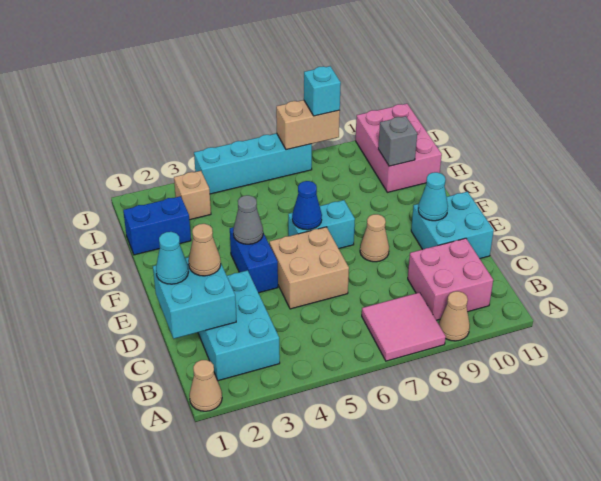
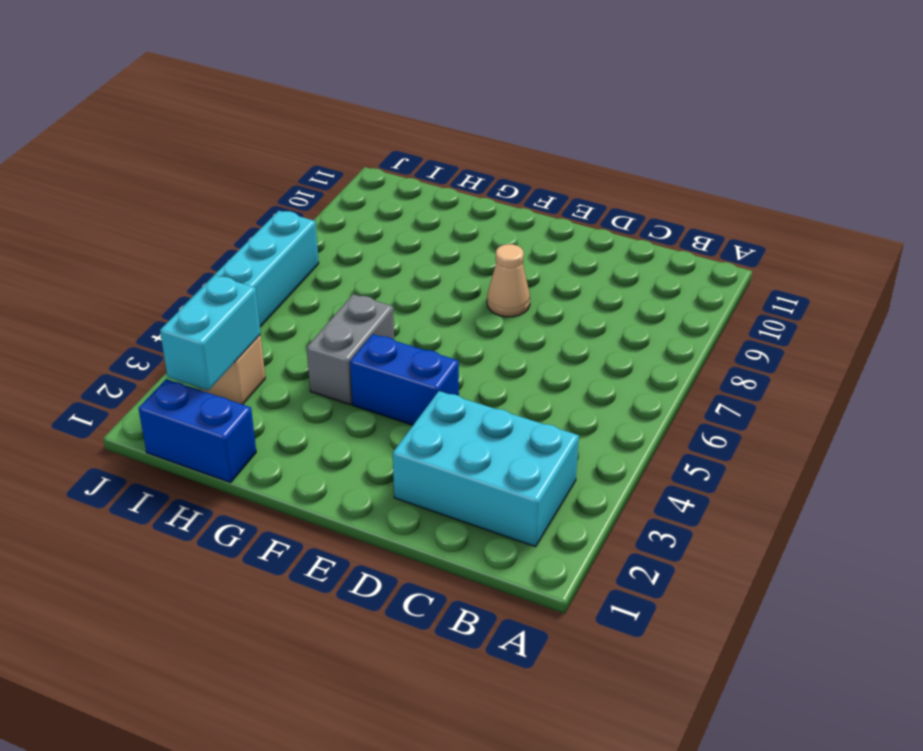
grey 1x2 brick [307,294,394,405] -> none
blue 1x2 brick [138,379,256,483] -> blue 1x2 brick turned to [123,196,191,255]
cyan 1x2 brick [160,275,261,390] -> cyan 1x2 brick moved to [288,200,355,248]
none -> tan 1x1 cone [189,360,222,411]
none -> pink 2x2 tile [362,292,446,361]
none -> tan 1x1 cone [439,291,470,341]

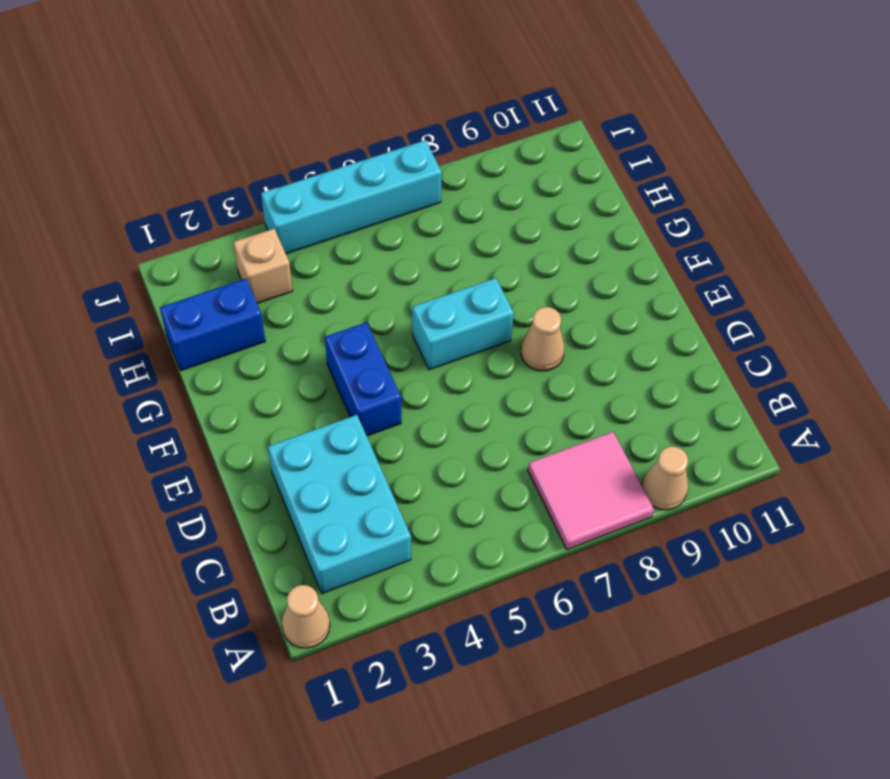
none -> pink 2x2 brick [408,238,493,320]
none -> tan 2x2 brick [269,227,349,309]
none -> cyan 2x2 brick [411,192,494,258]

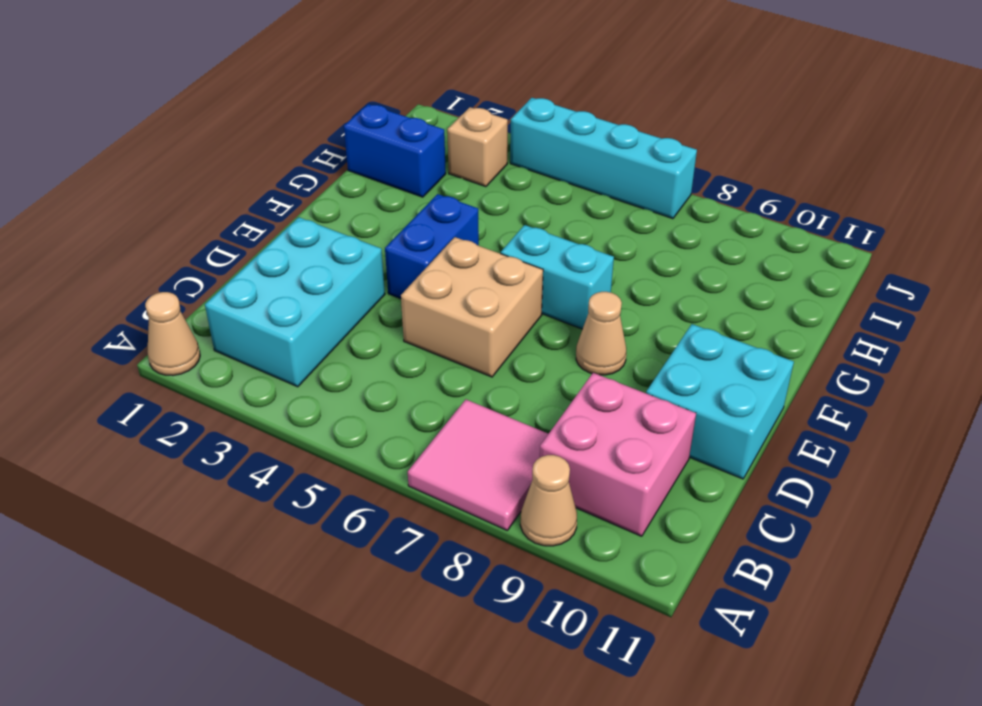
none -> pink 2x3 brick [356,104,442,192]
none -> cyan 2x2 brick [153,257,236,339]
none -> cyan 1x1 cone [418,172,448,221]

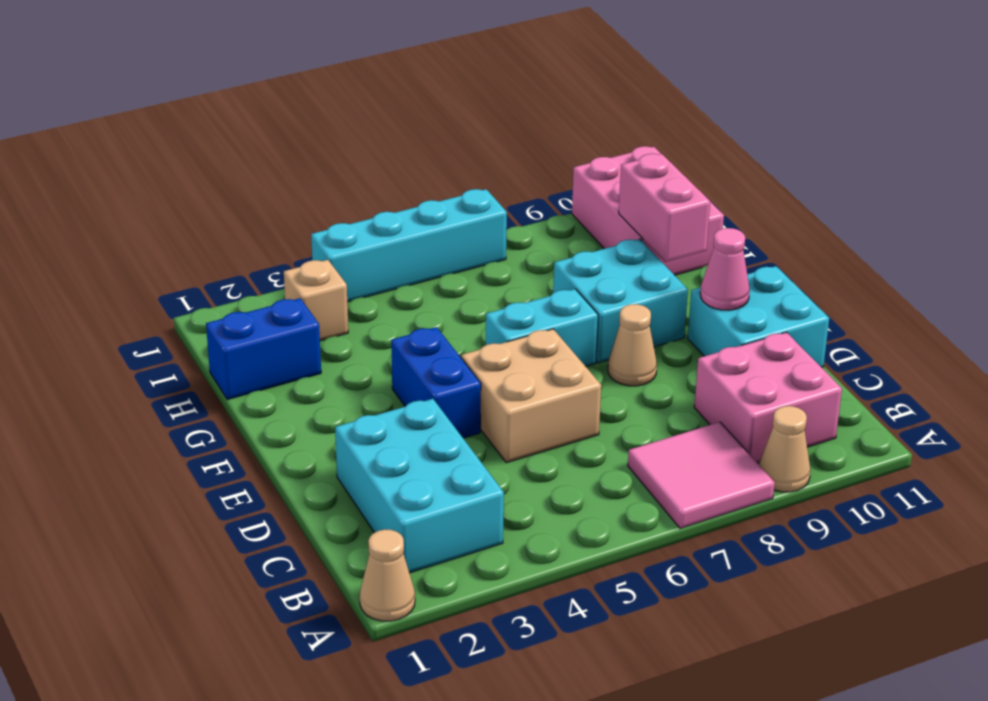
pink 1x1 cone [700,228,750,310] -> cyan 1x1 cone [418,172,448,221]
cyan 2x2 brick [553,239,688,363] -> cyan 2x2 brick moved to [153,257,236,339]
pink 1x2 brick [619,154,710,262] -> grey 1x1 brick [378,116,417,166]
none -> grey 1x1 cone [233,195,263,244]
none -> blue 1x1 cone [292,181,322,230]
none -> tan 1x2 brick [276,100,340,150]

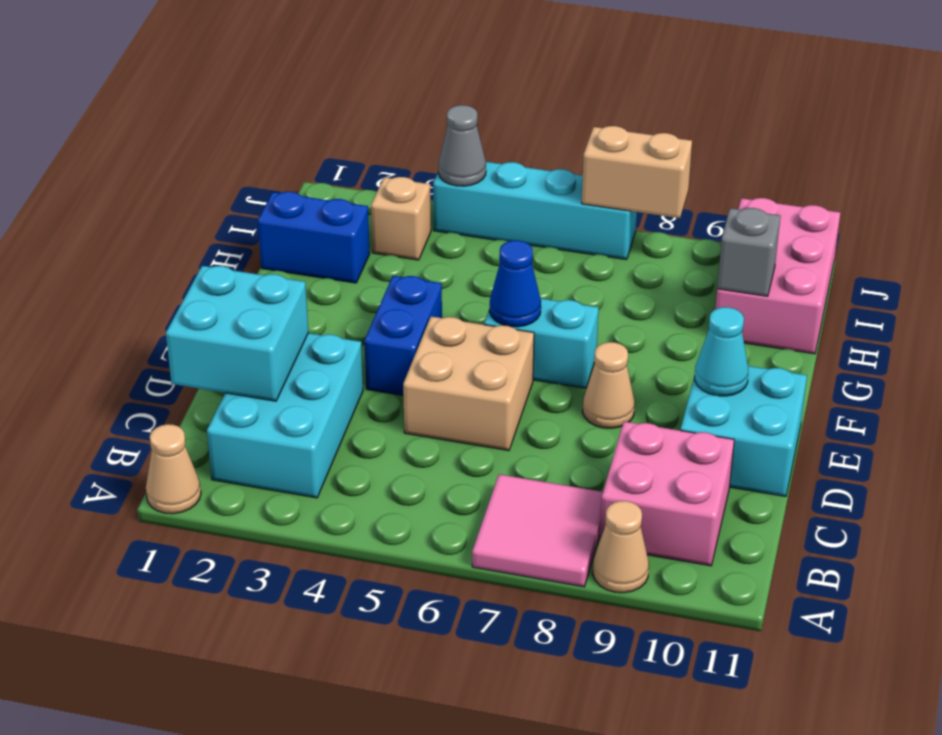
grey 1x1 cone [438,105,486,186] -> grey 1x1 cone moved to [233,195,263,244]
none -> cyan 1x1 cone [156,232,188,284]
none -> tan 1x1 cone [188,224,221,276]
none -> cyan 1x1 brick [304,66,341,116]

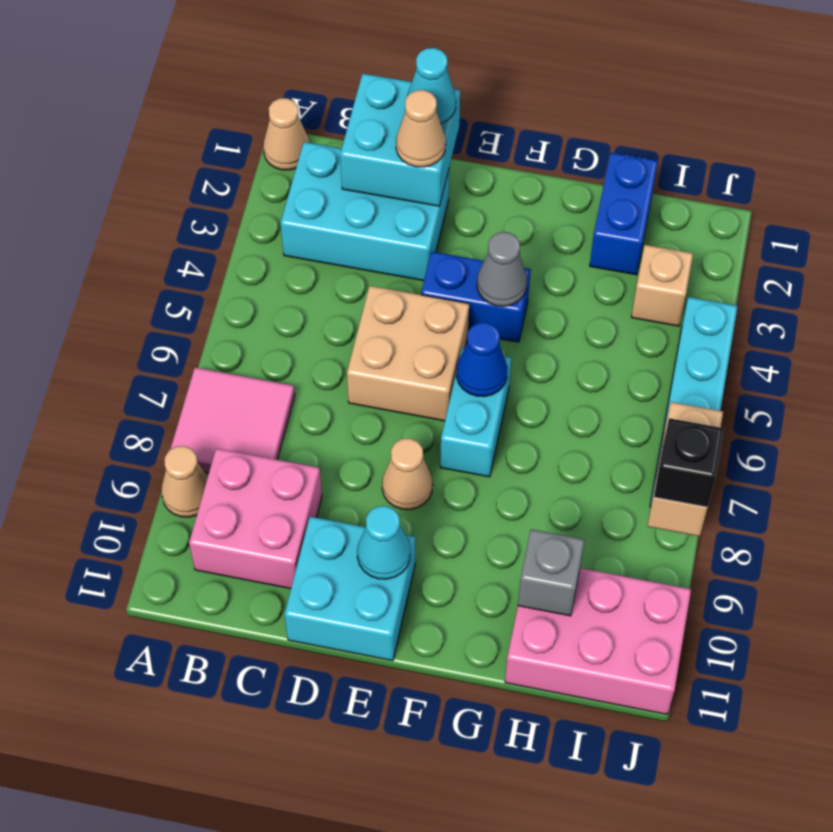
black 1x1 brick [654,418,724,507] -> cyan 1x1 brick [304,66,341,116]

